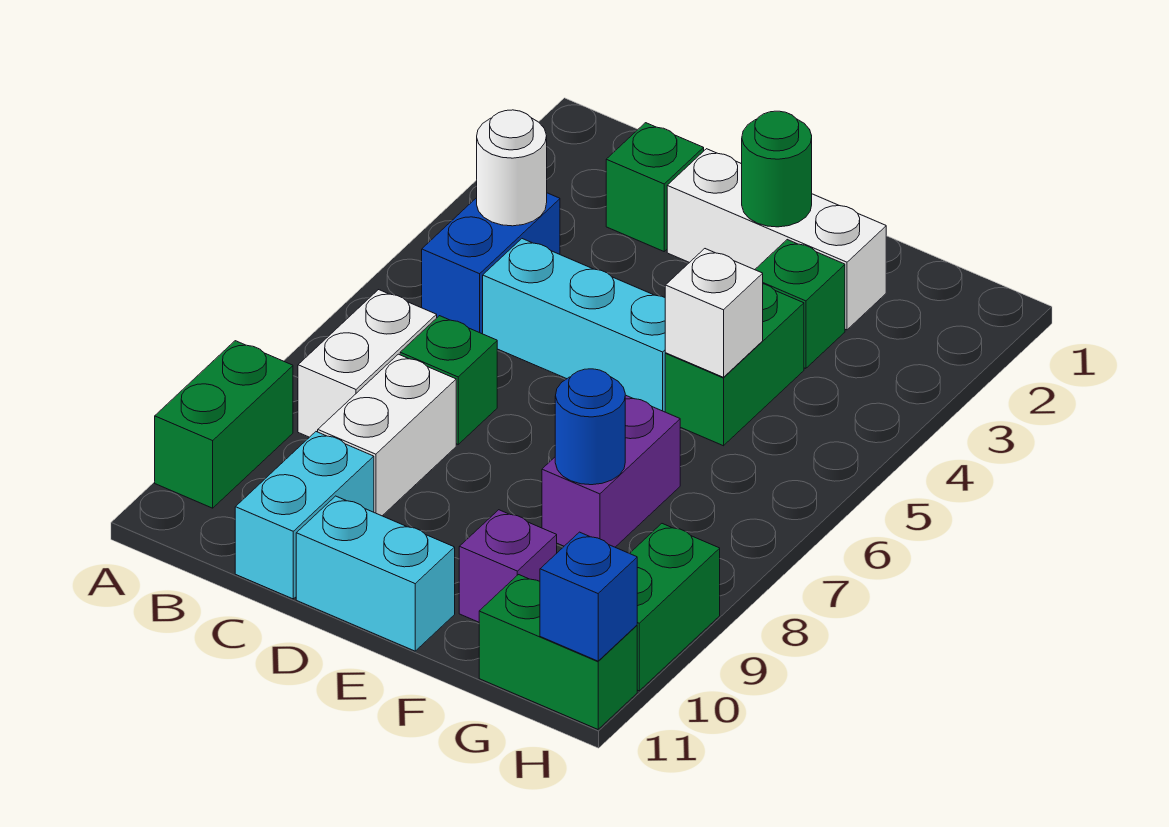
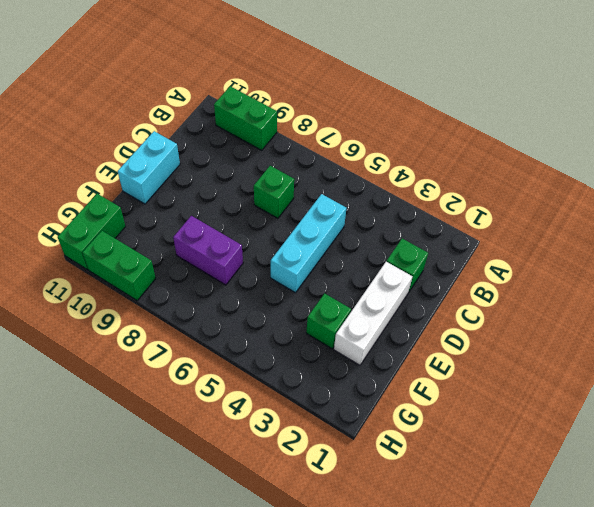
none -> blue 1x2 brick [422,193,560,334]
none -> white 1x2 brick [298,290,437,437]
none -> white 1x2 brick [318,354,456,516]

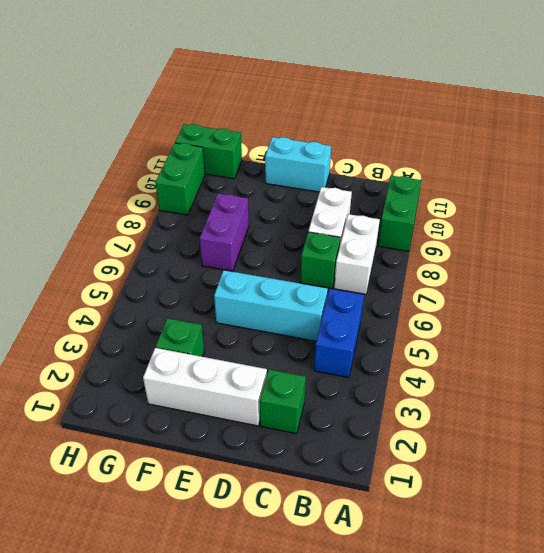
none -> cyan 1x2 brick [235,432,374,599]
none -> green 1x2 brick [665,284,804,446]
none -> purple 1x1 brick [459,510,557,622]

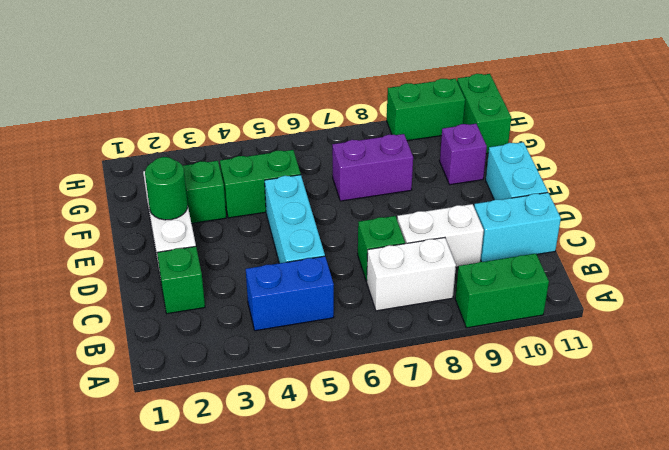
none -> white 1x1 round brick [477,110,547,226]
none -> white 1x1 brick [665,249,763,377]
none -> blue 1x1 round brick [555,369,625,485]

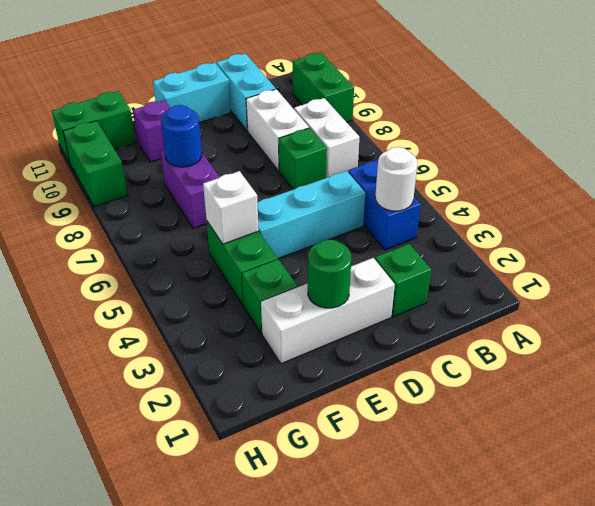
none -> blue 1x1 brick [540,532,637,661]

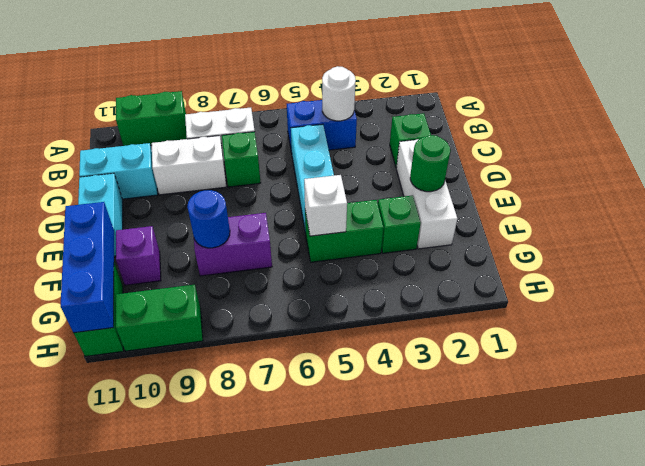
blue 1x3 brick [61,202,114,333] -> blue 1x1 brick [540,532,637,661]

